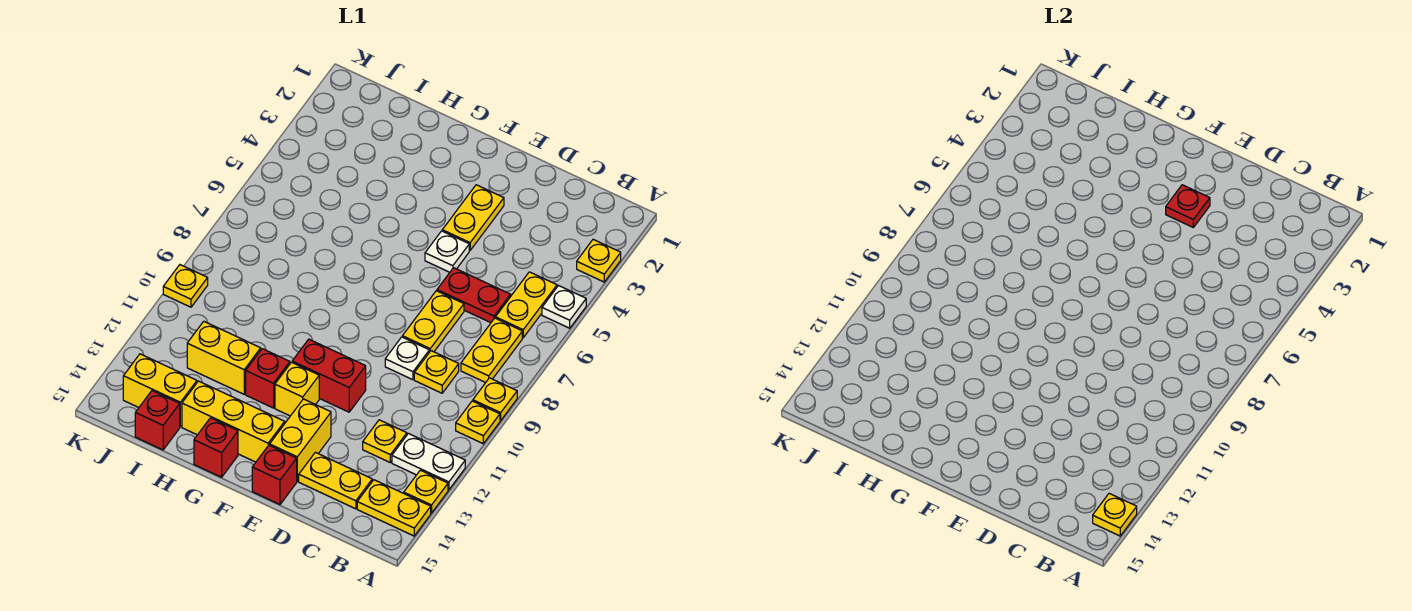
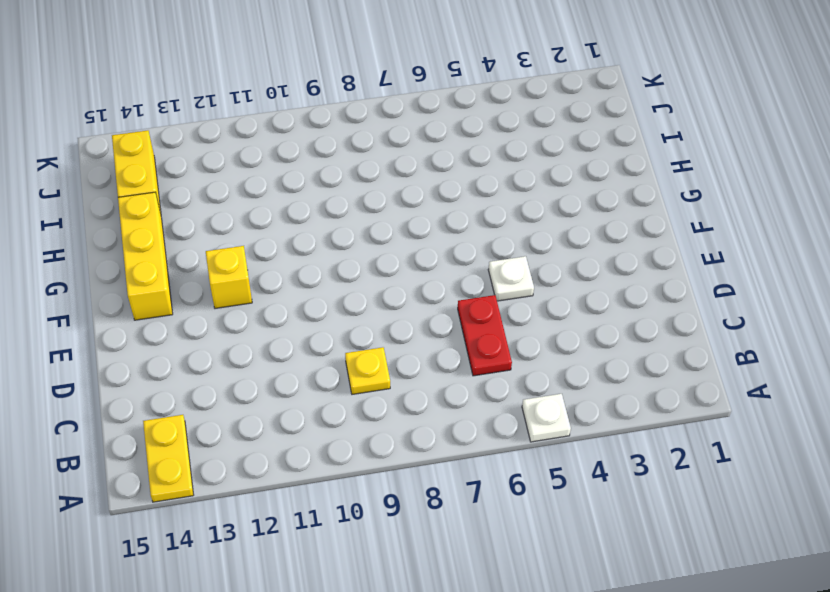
none -> yellow 1x1 plate [577,239,621,282]
none -> yellow 1x1 plate [473,378,517,421]
none -> yellow 1x1 plate [456,401,500,444]
none -> white 1x2 plate [392,434,465,490]

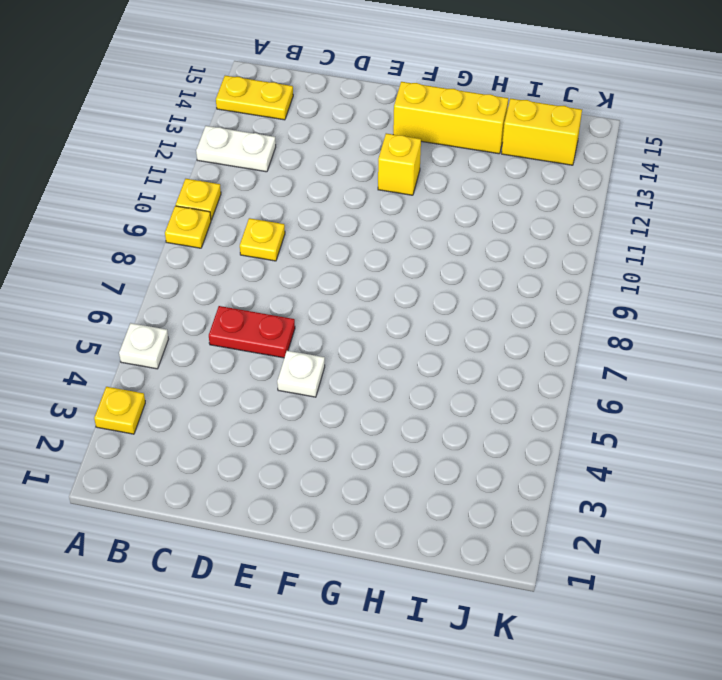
none -> yellow 1x1 plate [404,470,448,513]
none -> yellow 1x2 plate [495,272,557,338]
none -> yellow 1x2 plate [461,318,522,383]
none -> yellow 1x1 plate [363,420,407,462]

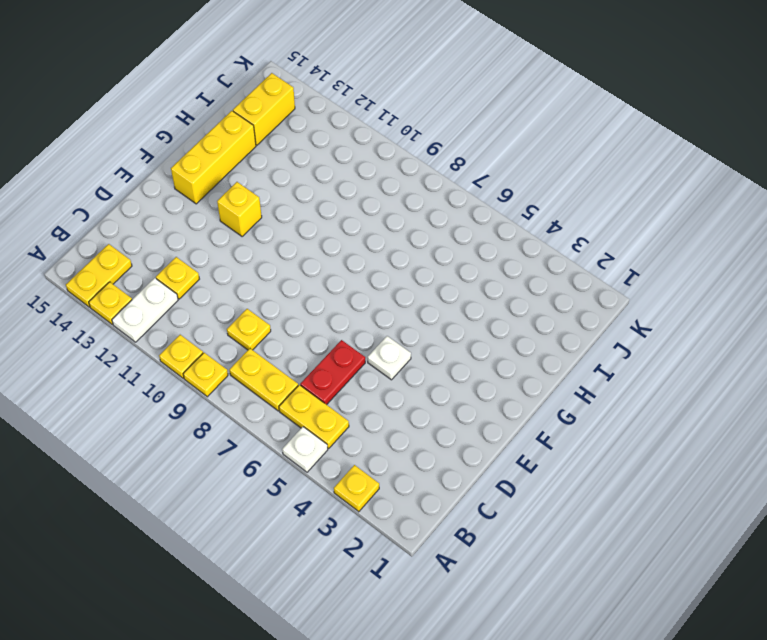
none -> yellow 1x2 plate [299,452,372,509]
none -> yellow 1x2 plate [402,291,464,352]
none -> white 1x1 plate [385,337,429,380]
none -> yellow 1x2 plate [442,185,504,250]

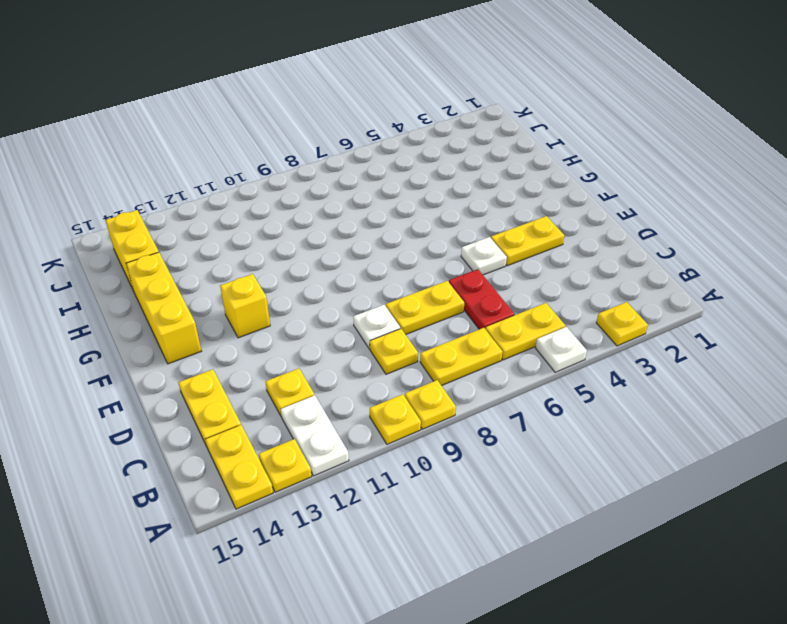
none -> red 1x2 brick [292,339,366,412]
none -> yellow 1x2 brick [270,399,331,481]
none -> red 1x1 brick [252,445,297,504]
none -> red 1x1 brick [246,349,290,408]

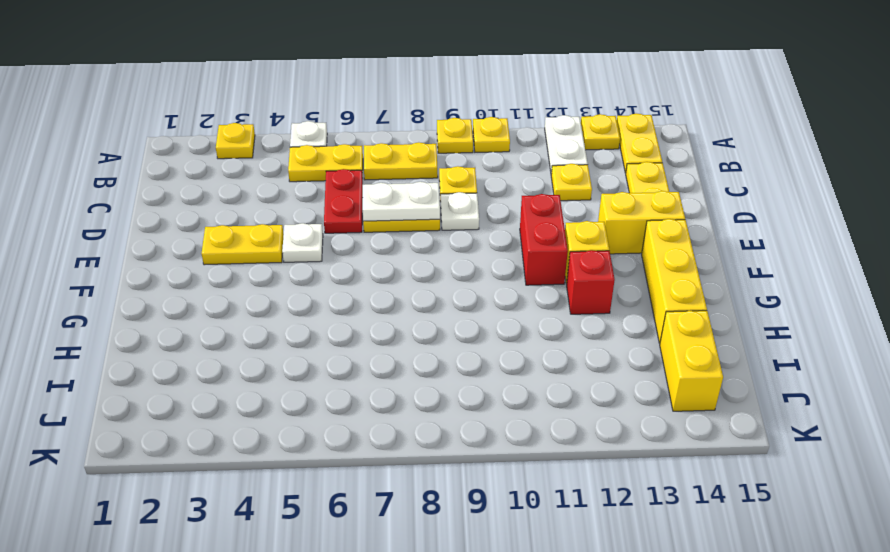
white 1x2 plate [363,182,440,221] -> none
none -> red 1x1 brick [252,445,297,504]
none -> red 1x1 brick [194,418,238,477]
none -> yellow 1x2 brick [187,322,261,394]
none -> red 1x1 brick [135,391,180,450]

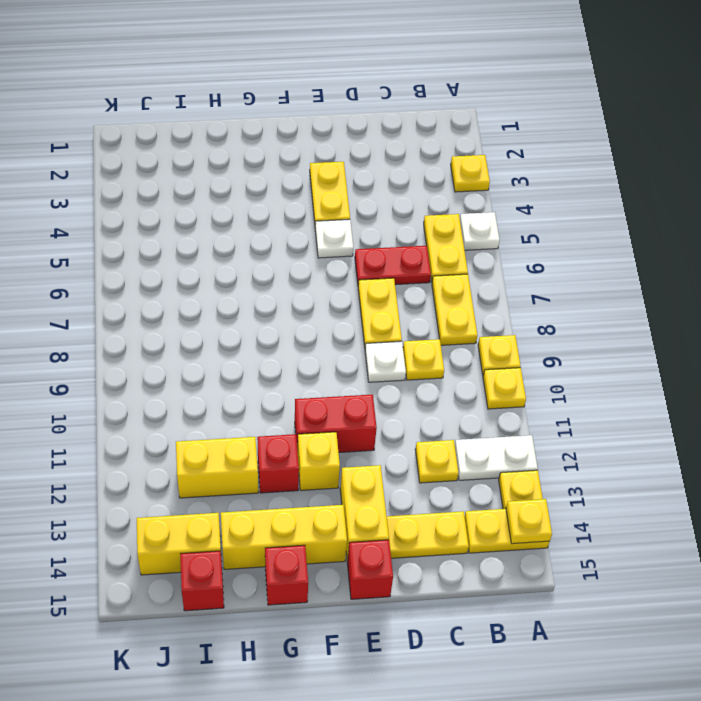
none -> yellow 1x1 plate [163,265,208,307]
none -> red 1x1 plate [1166,185,1210,227]

